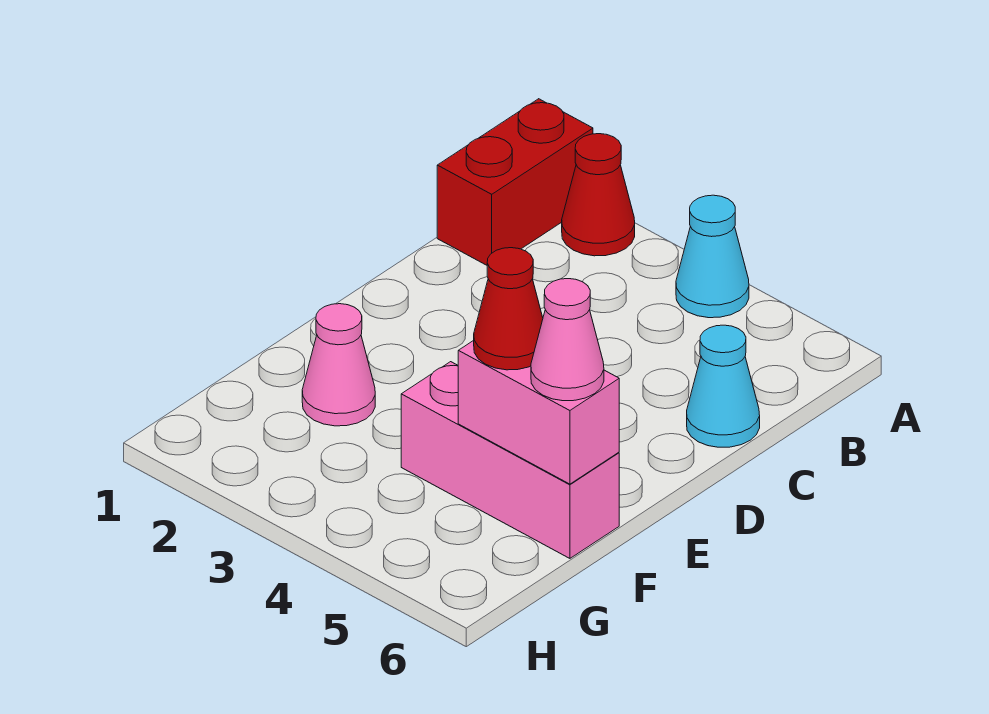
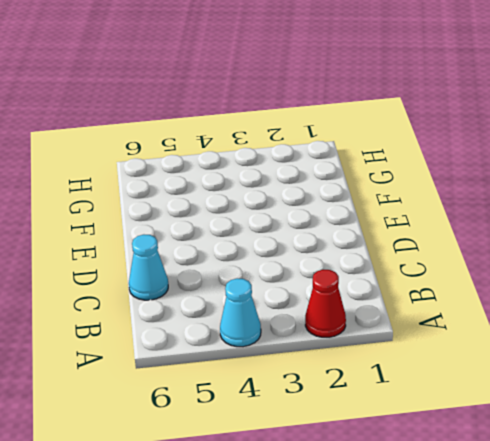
none -> red 1x2 brick [437,99,593,265]
none -> pink 1x1 cone [302,304,375,426]

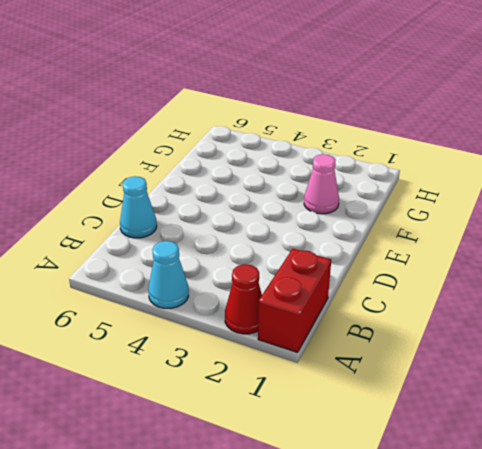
none -> pink 1x3 brick [401,362,619,558]
none -> pink 1x2 brick [458,340,619,484]

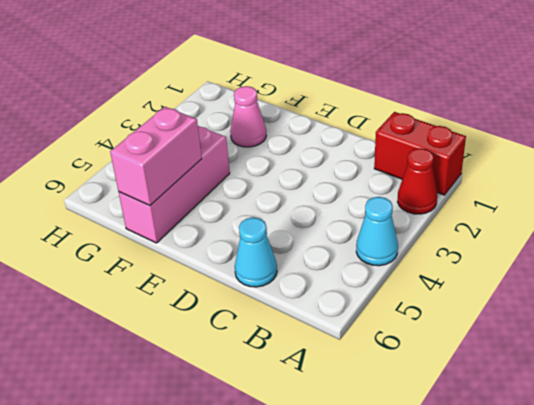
none -> red 1x1 cone [474,248,543,370]
none -> pink 1x1 cone [531,279,604,401]

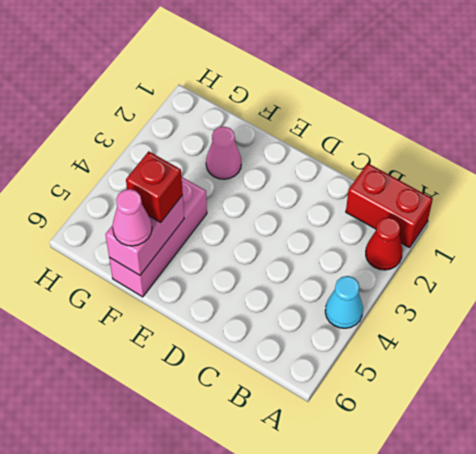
red 1x1 brick [126,151,183,223] -> red 1x1 cone [474,248,543,370]
none -> cyan 1x1 cone [687,325,760,447]

